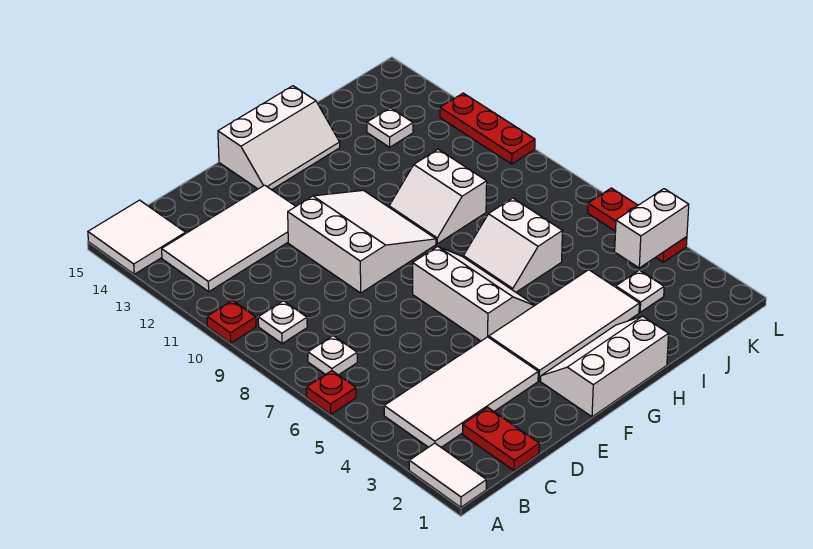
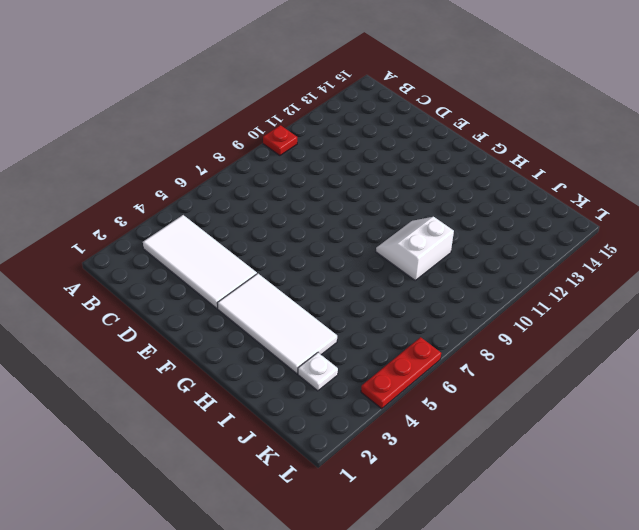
none -> white 1x2 tile [409,443,486,507]
none -> red 1x1 plate [306,371,356,414]
none -> white 2x2 tile [88,200,186,274]

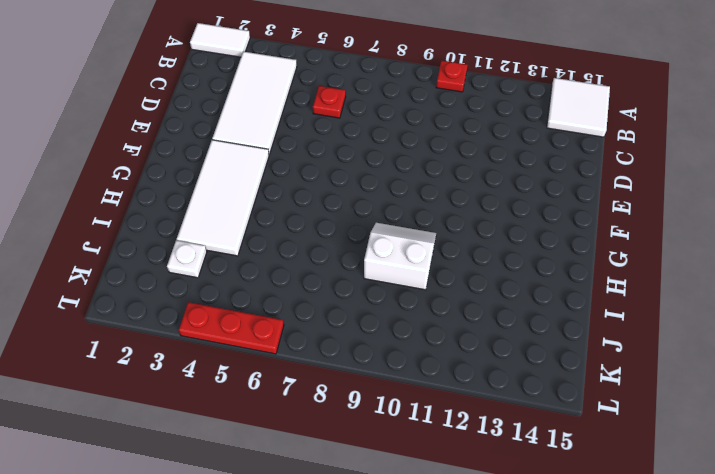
red 1x1 plate [313,86,346,118] -> red 1x1 plate moved to [306,371,356,414]
none -> white 1x1 plate [308,336,357,375]
none -> white 1x1 plate [258,301,307,344]
none -> white 2x4 tile [162,185,296,292]

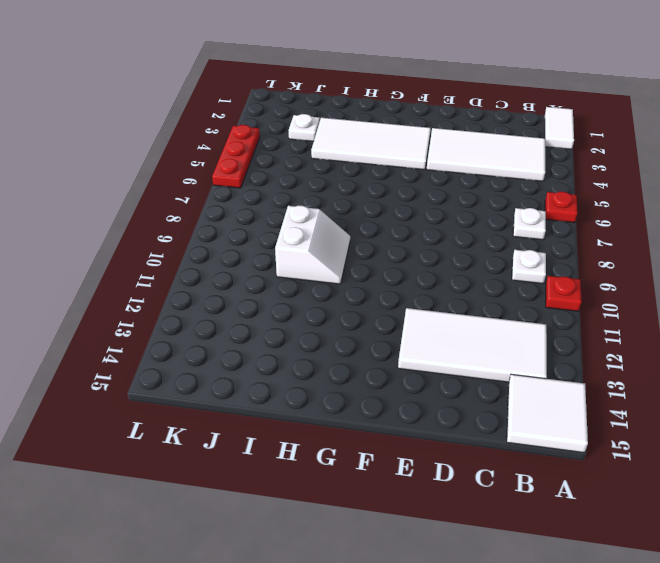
none -> red 1x2 plate [463,407,539,471]
none -> white 3x3 slope [288,190,436,293]
none -> white 2x3 slope [541,316,669,417]

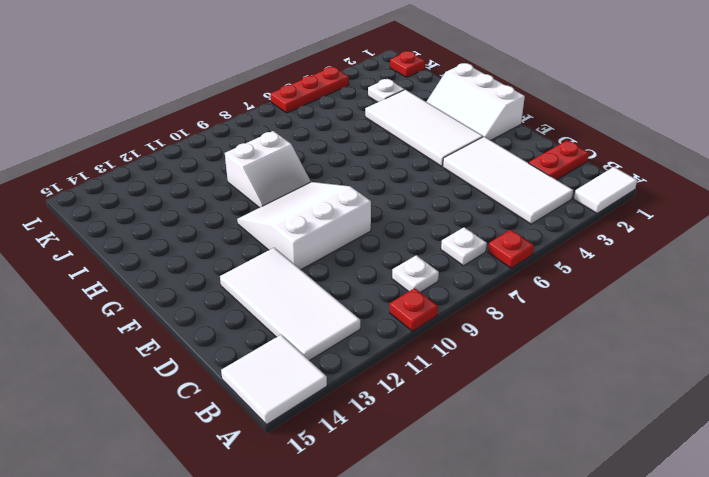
red 1x1 plate [390,51,425,77] -> none
none -> white 2x3 slope [413,246,535,341]
none -> white 2x3 slope [218,86,340,190]
none -> white 2x2 slope [463,198,562,292]

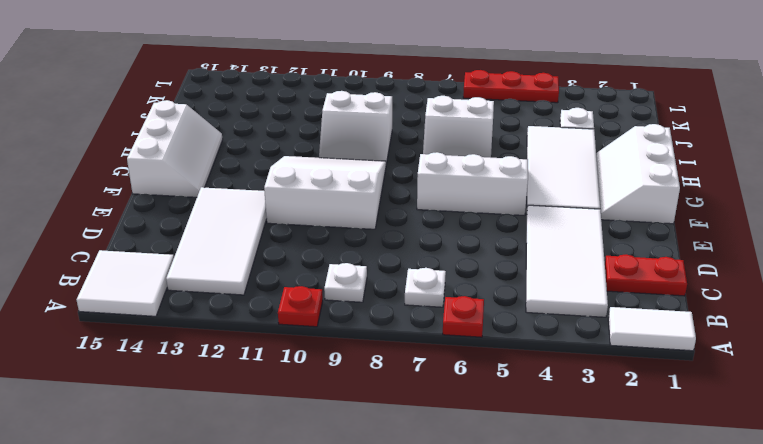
none -> white 1x1 plate [367,108,413,147]
none -> red 1x3 plate [440,93,535,164]
none -> white 1x2 brick [615,189,689,268]

